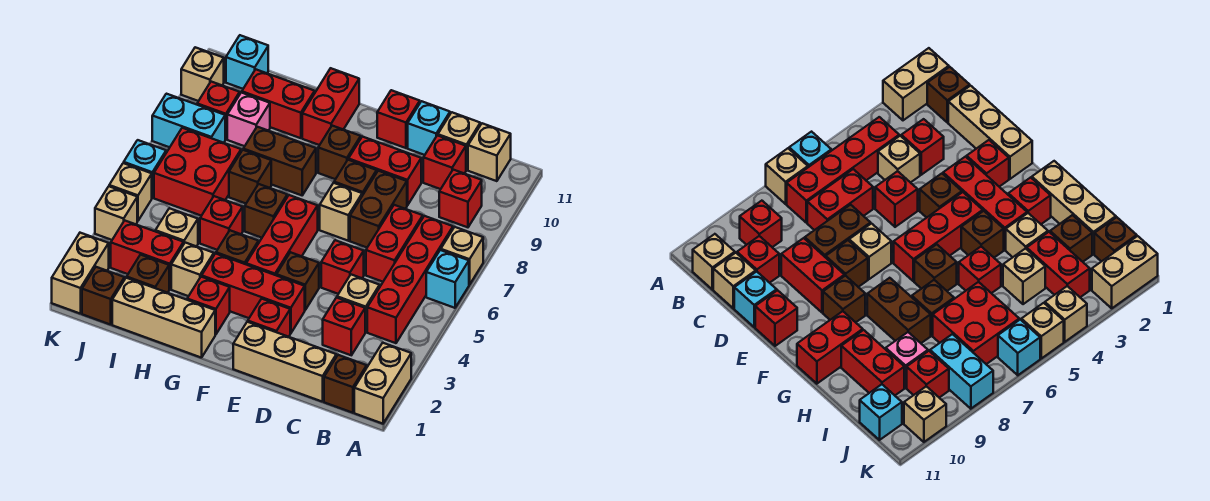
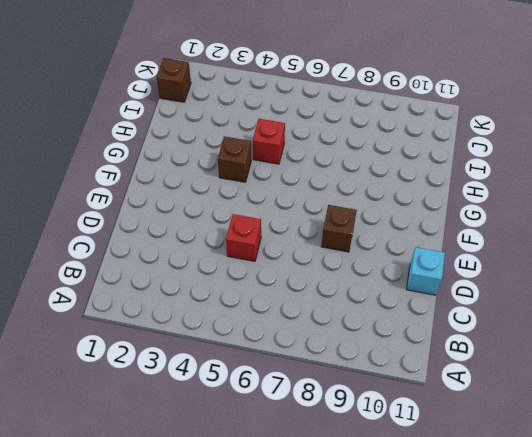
none -> tan 1x2 brick [354,343,411,424]
none -> cyan 1x1 brick [426,250,469,308]
none -> tan 1x1 brick [441,227,483,285]
none -> brown 1x1 brick [324,355,367,413]

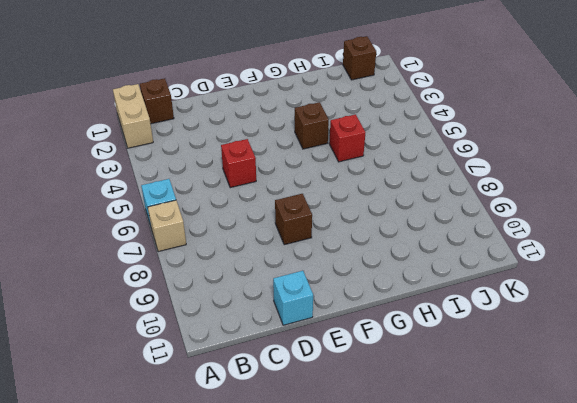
none -> red 1x4 brick [367,216,453,343]
none -> red 1x1 brick [439,170,482,227]
none -> tan 1x1 brick [468,123,511,181]
none -> tan 1x3 brick [233,322,336,402]

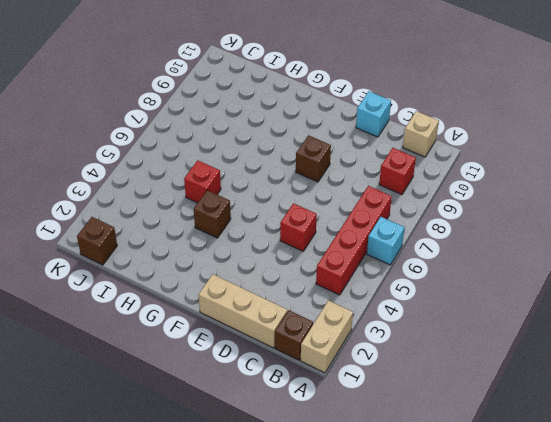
none -> tan 1x1 brick [441,227,483,285]
none -> red 1x1 brick [323,297,365,355]
none -> tan 1x1 brick [337,275,380,332]
none -> red 1x2 brick [366,205,423,282]

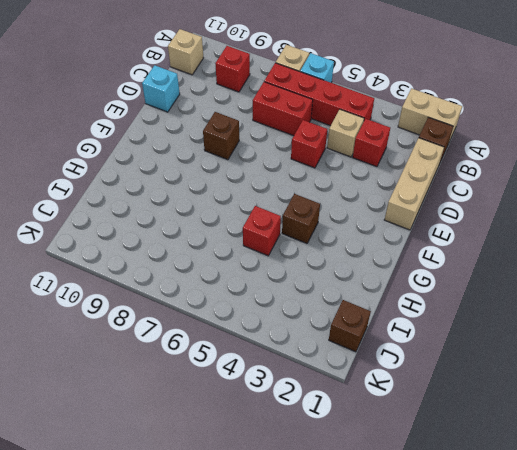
none -> red 1x1 brick [423,135,466,189]
none -> tan 1x1 brick [438,112,480,170]
none -> brown 1x2 brick [350,171,407,247]
none -> red 1x2 brick [348,136,421,205]

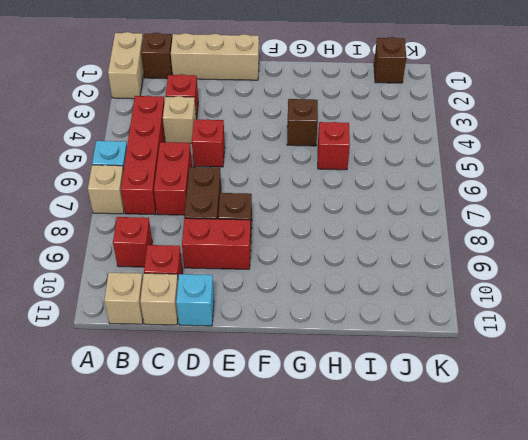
none -> red 1x1 brick [247,299,290,337]
none -> red 1x3 brick [202,253,305,333]
none -> brown 1x1 brick [277,252,319,310]
none -> tan 1x1 brick [320,183,362,241]

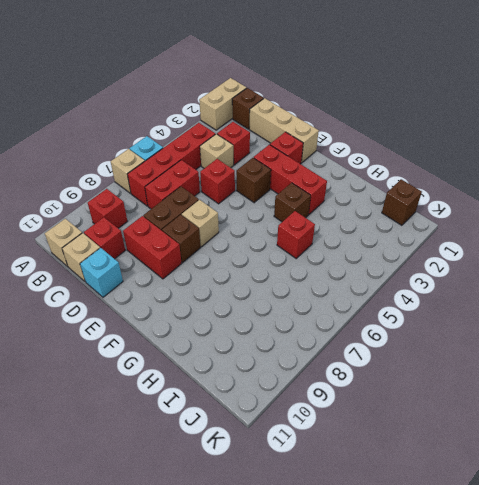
none -> red 1x1 brick [377,90,420,148]
none -> red 1x3 brick [246,195,318,275]
none -> brown 1x1 brick [318,126,361,179]
none -> tan 1x3 brick [112,278,215,358]

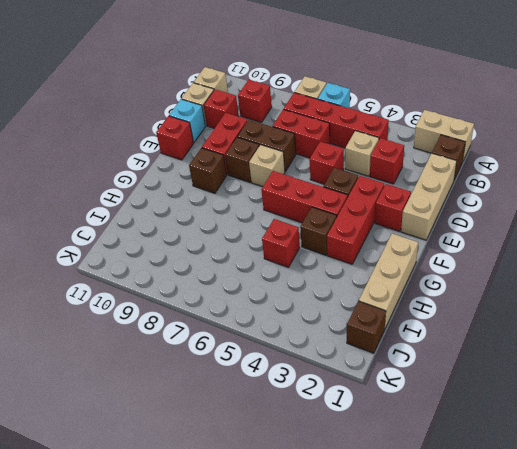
none -> red 1x1 brick [187,277,230,334]
none -> brown 1x1 brick [245,184,287,238]
none -> brown 1x2 brick [243,127,316,195]
none -> red 1x2 brick [302,68,359,145]

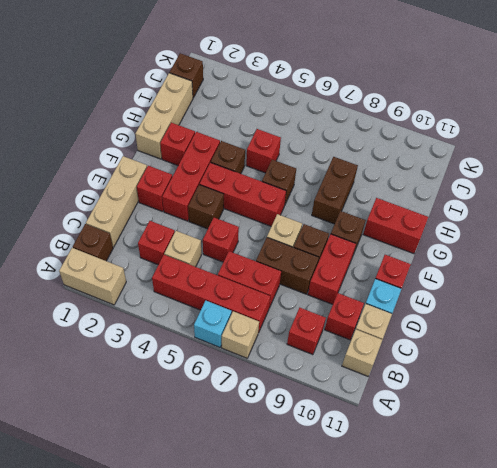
none -> tan 1x1 brick [171,243,214,296]
none -> brown 1x1 brick [229,150,271,203]
none -> red 1x2 brick [242,69,315,138]
none -> brown 1x1 brick [127,255,169,293]

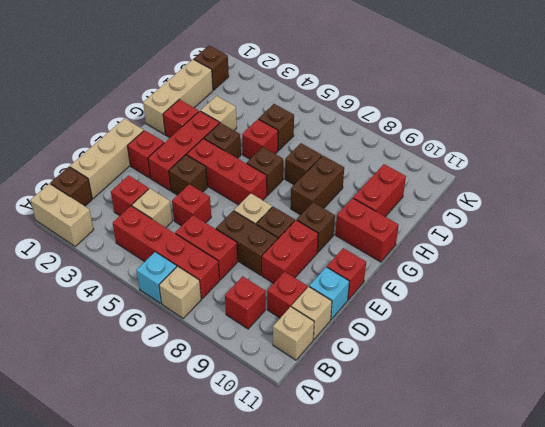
brown 1x1 brick [259,104,294,150] -> brown 1x1 brick moved to [127,255,169,293]
none -> red 1x2 brick [111,220,184,289]
none -> tan 1x1 brick [155,208,198,246]
none -> red 2x2 brick [154,128,241,216]
none -> pink 1x1 brick [227,92,270,146]

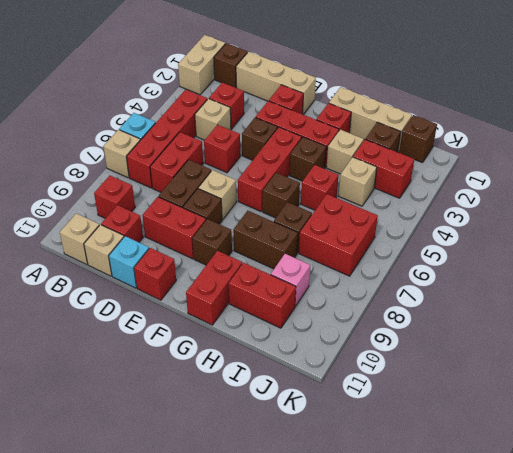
none -> cyan 1x2 brick [152,94,225,147]
none -> red 1x1 brick [197,82,240,139]
none -> cyan 1x1 brick [226,35,268,89]
none -> tan 1x2 brick [52,233,109,314]

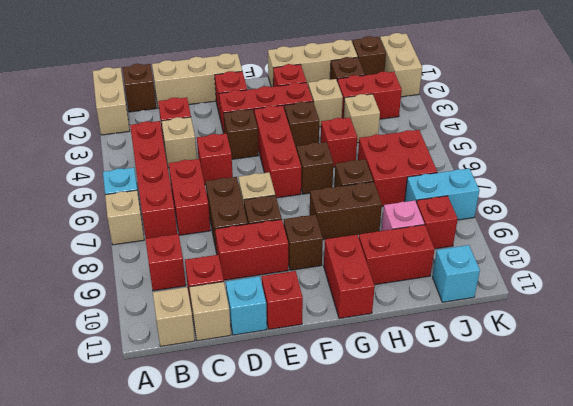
none -> tan 1x1 brick [95,186,137,240]
none -> tan 1x1 brick [109,163,152,221]
none -> cyan 1x1 brick [124,140,166,198]
none -> tan 1x1 brick [181,47,224,101]

